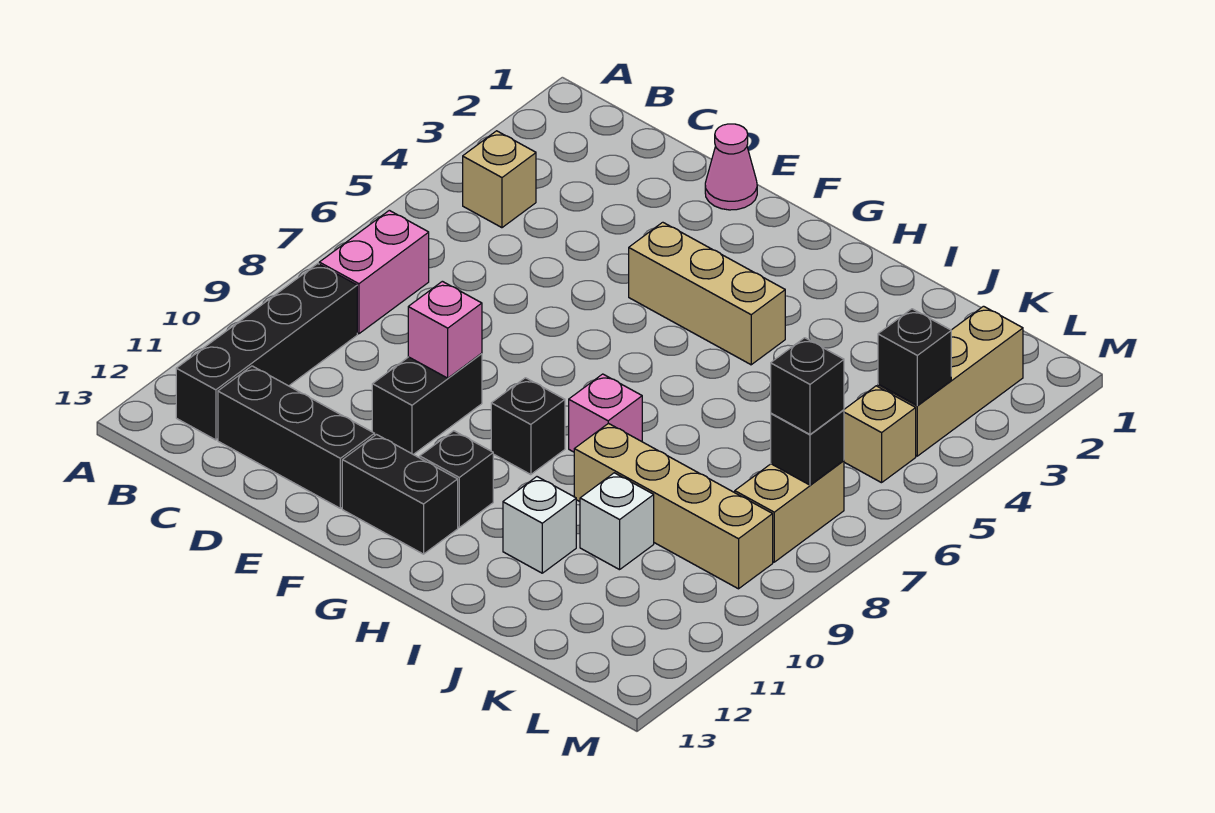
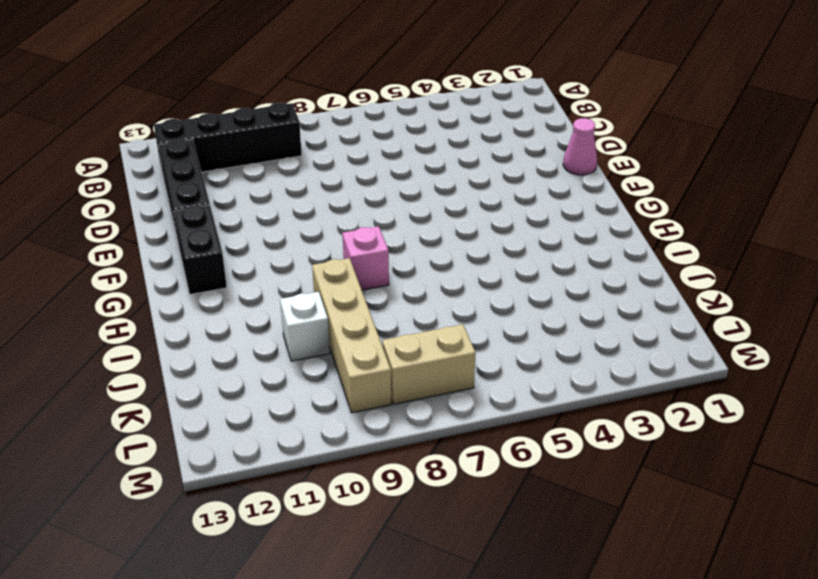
none -> tan 1x1 brick [463,131,536,228]
none -> pink 1x2 brick [319,210,429,334]
none -> black 1x2 brick [372,354,482,455]

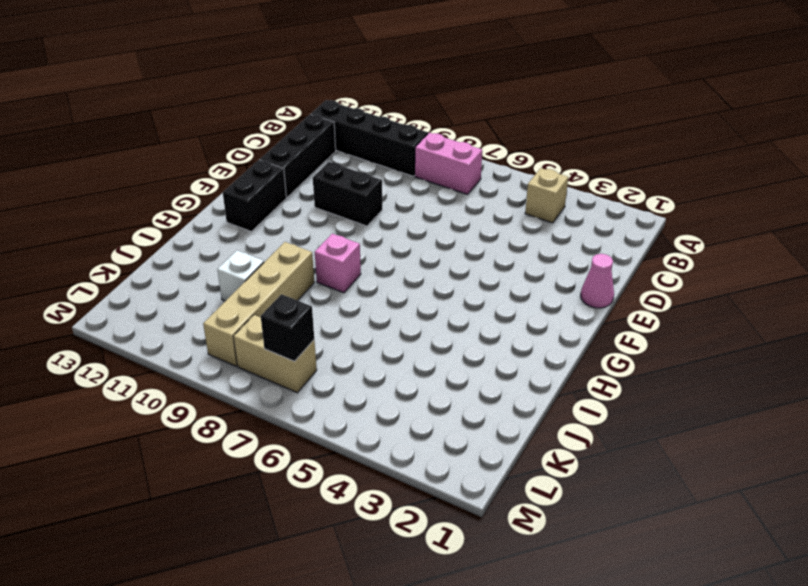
none -> tan 1x3 brick [629,222,785,365]
none -> black 1x1 brick [491,378,565,475]
none -> black 1x1 brick [420,431,493,527]

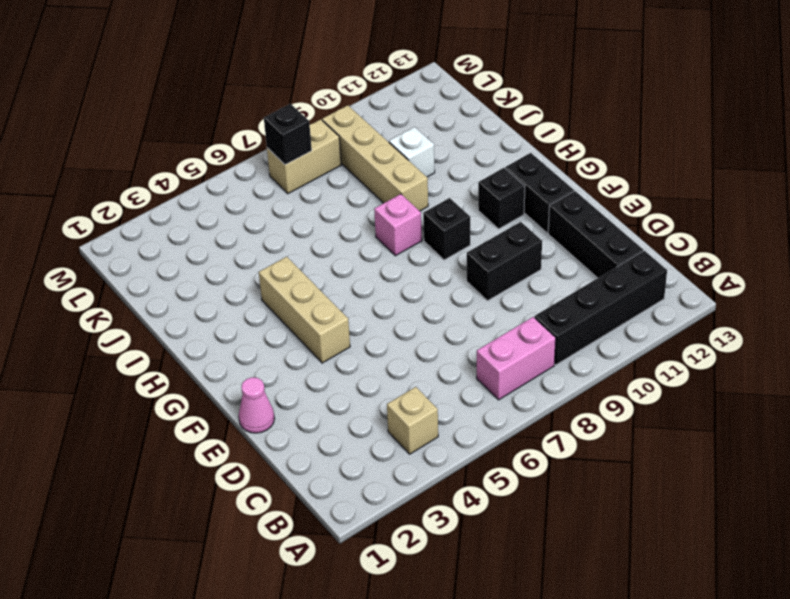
none -> white 1x1 brick [503,477,576,573]
none -> tan 1x3 brick [878,306,1023,456]
none -> tan 1x1 brick [844,386,916,483]

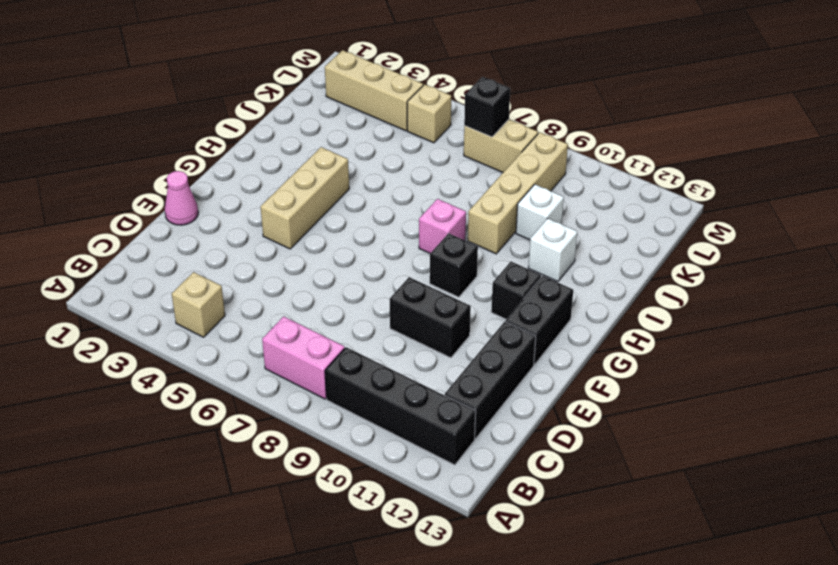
none -> pink 1x1 brick [408,281,482,378]
none -> black 1x1 brick [878,309,951,405]
none -> black 1x1 brick [771,338,844,434]

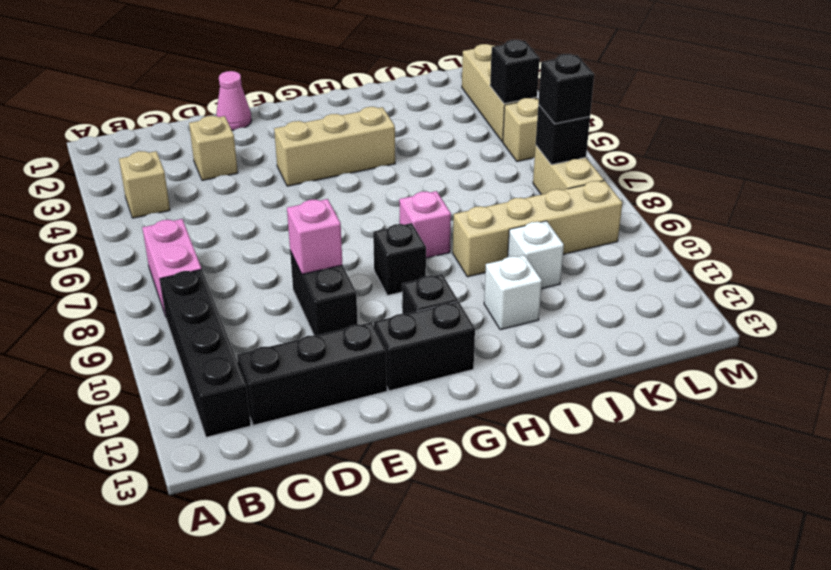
tan 1x1 brick [189,116,238,180] -> none

